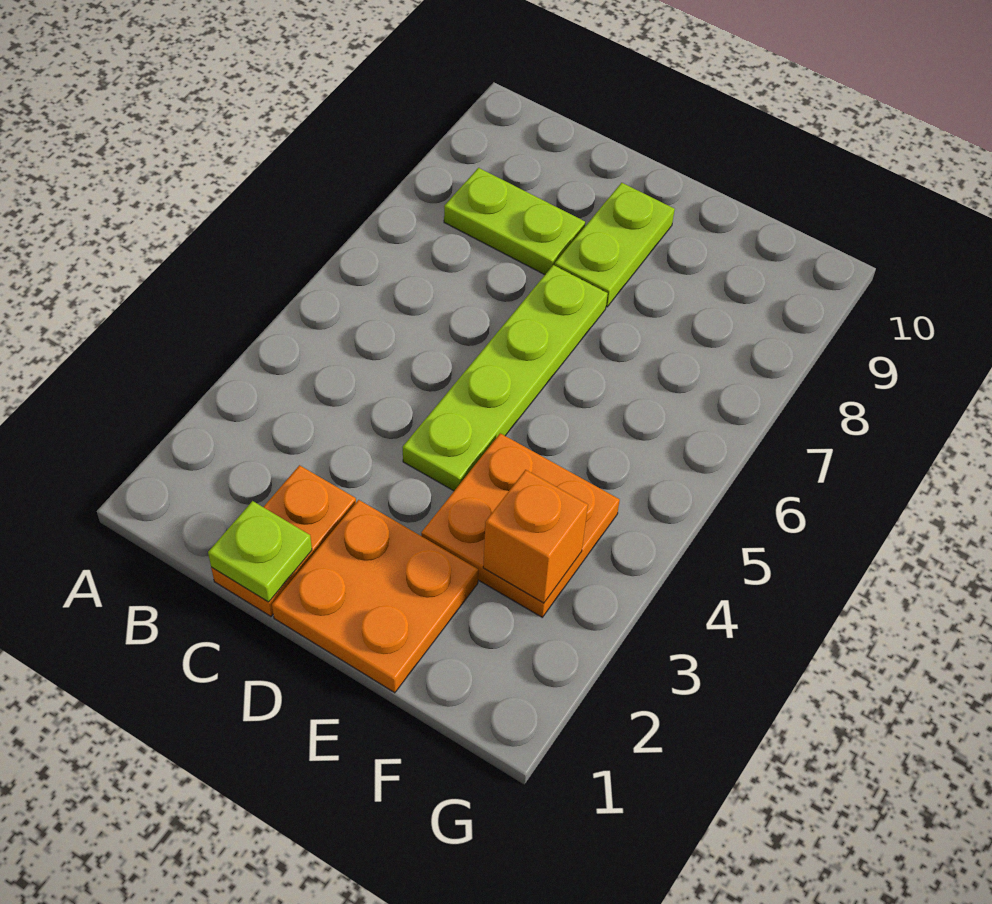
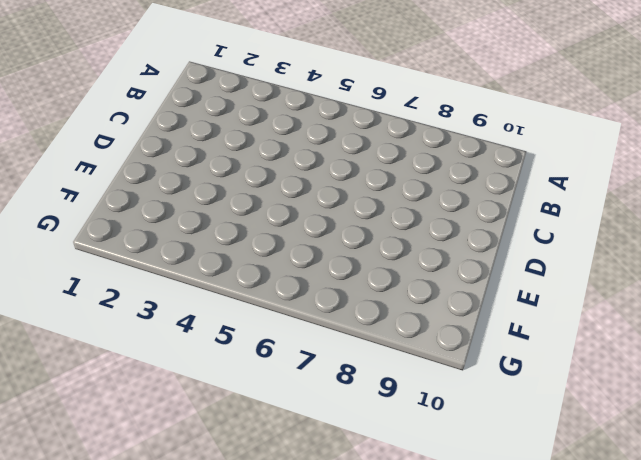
none -> lime 1x2 plate [444,168,585,275]
none -> orange 1x2 plate [211,465,356,616]

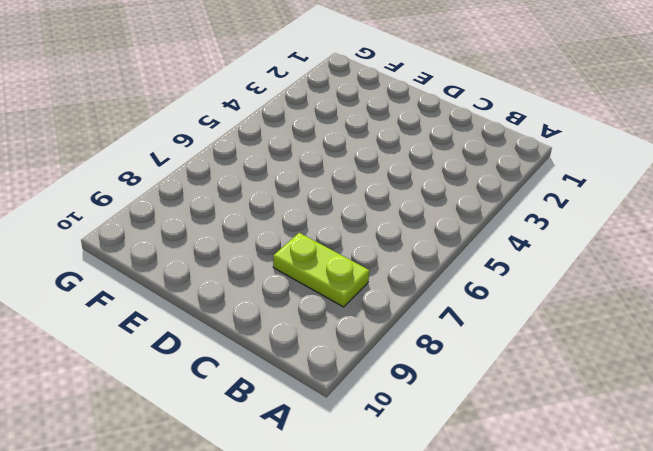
none -> orange 1x2 plate [211,465,356,616]
none -> orange 2x2 plate [272,500,478,693]

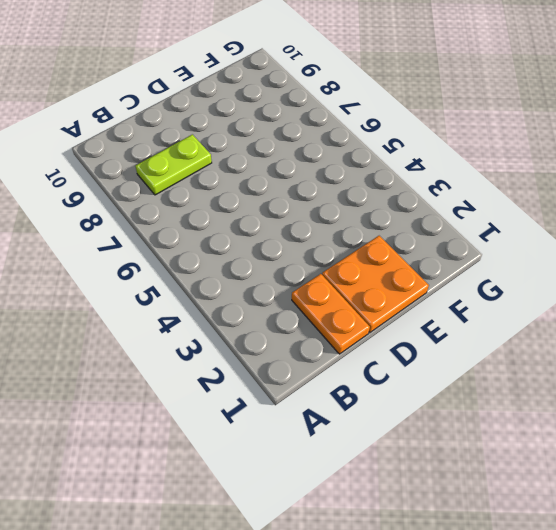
none -> lime 1x4 plate [403,265,608,491]
none -> lime 1x2 plate [555,183,675,307]

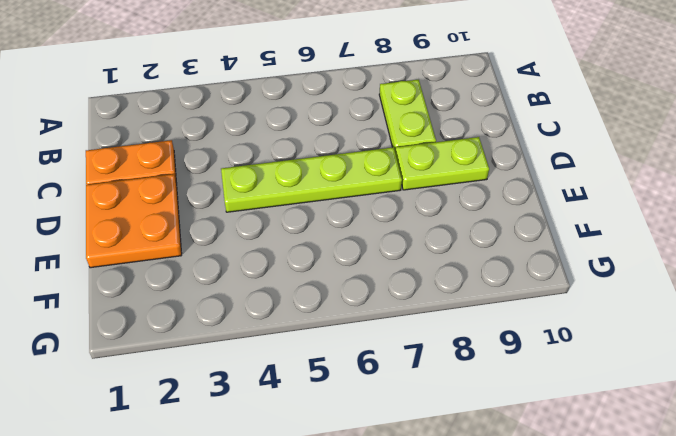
none -> orange 2x2 plate [421,433,620,617]
none -> lime 1x1 plate [208,501,312,602]

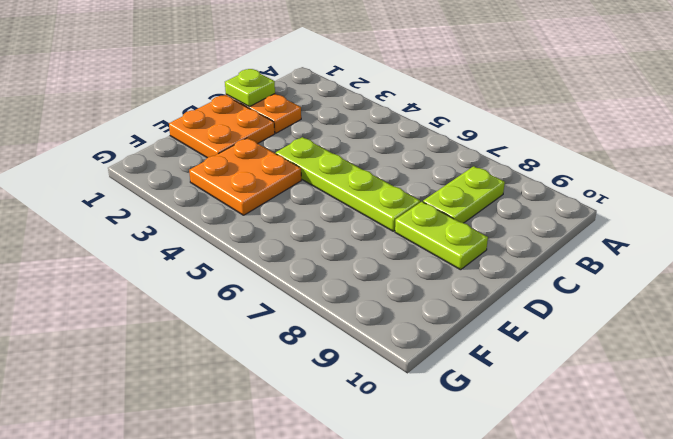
none -> orange 1x1 brick [483,470,588,603]

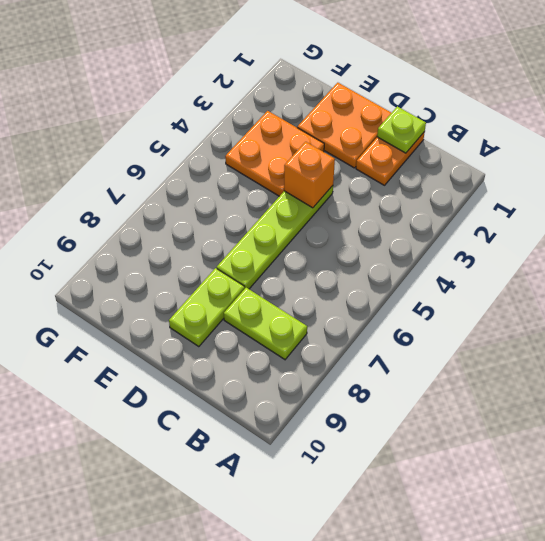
orange 1x1 brick [284,142,335,208] -> orange 1x1 brick moved to [483,470,588,603]

